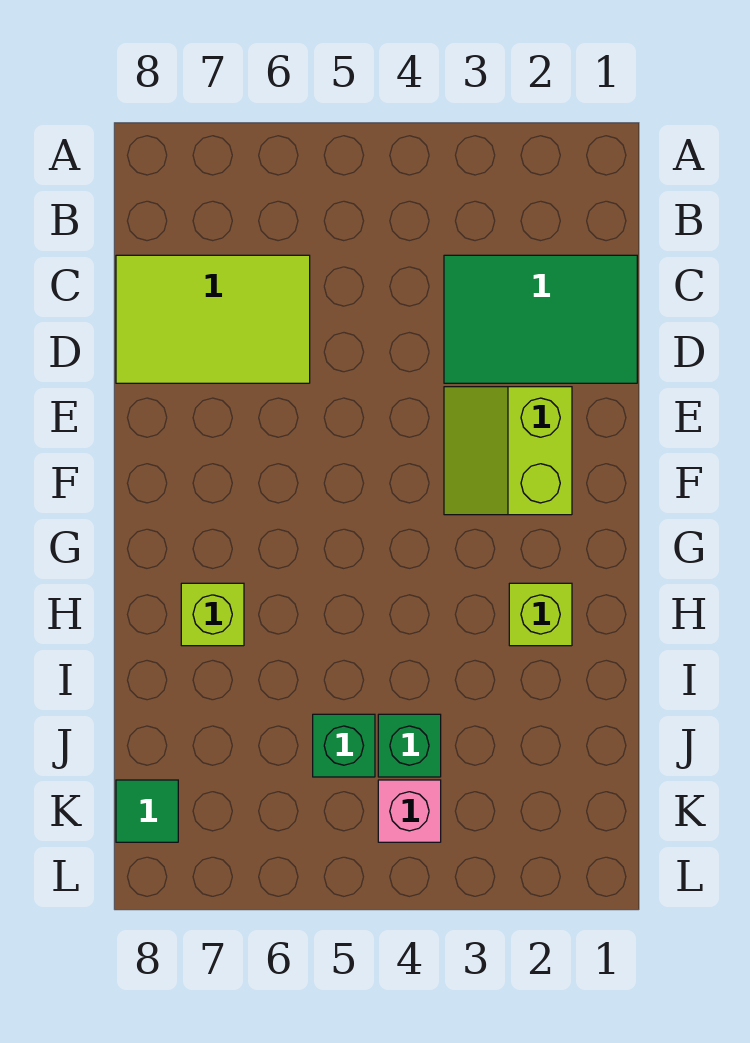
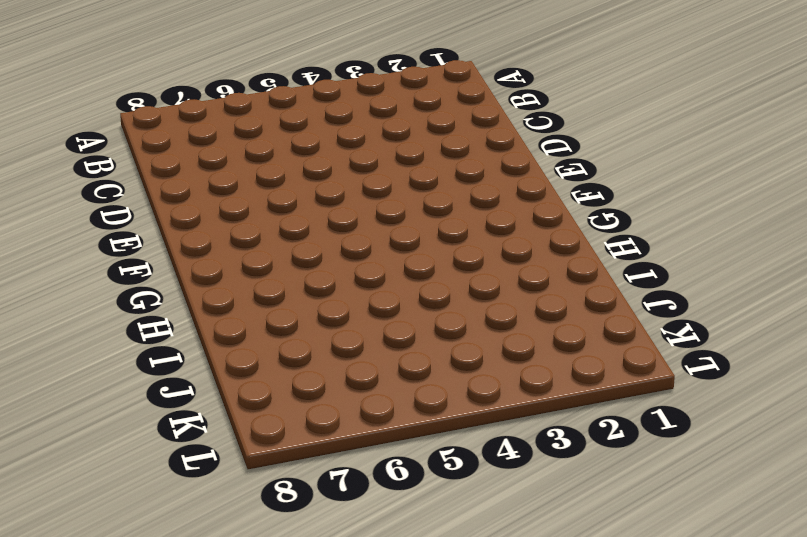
none -> green 2x3 tile [444,255,637,383]
none -> lime 2x3 tile [116,255,310,383]

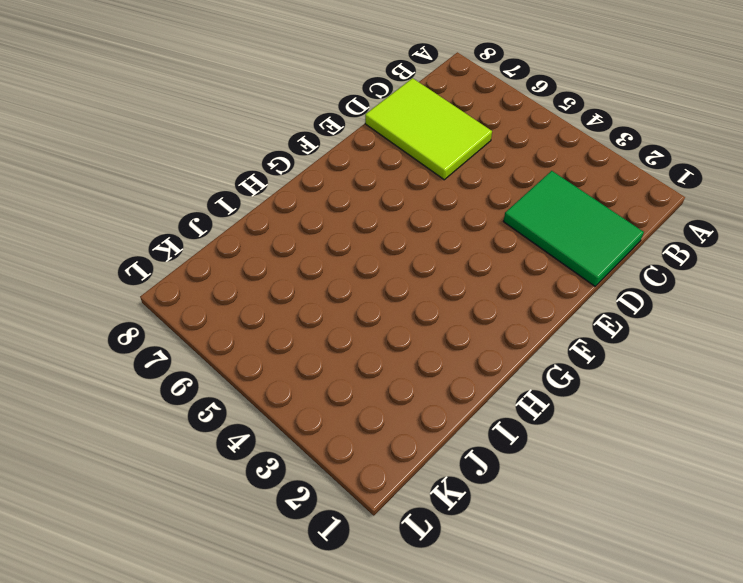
none -> lime 2x2 slope [444,387,572,515]
none -> lime 1x1 brick [509,583,572,646]

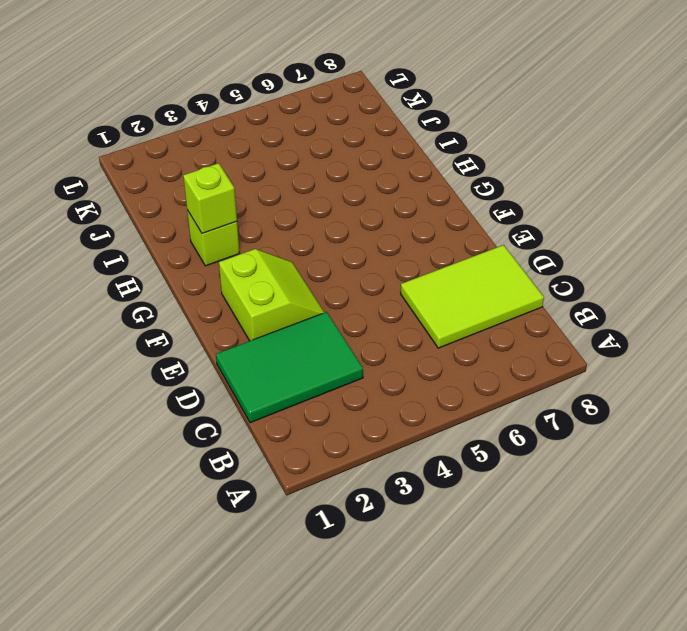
lime 1x1 brick [183,163,237,234] -> lime 1x1 brick moved to [181,583,244,646]
none -> green 1x1 brick [378,714,441,777]
none -> green 1x1 brick [313,714,375,777]

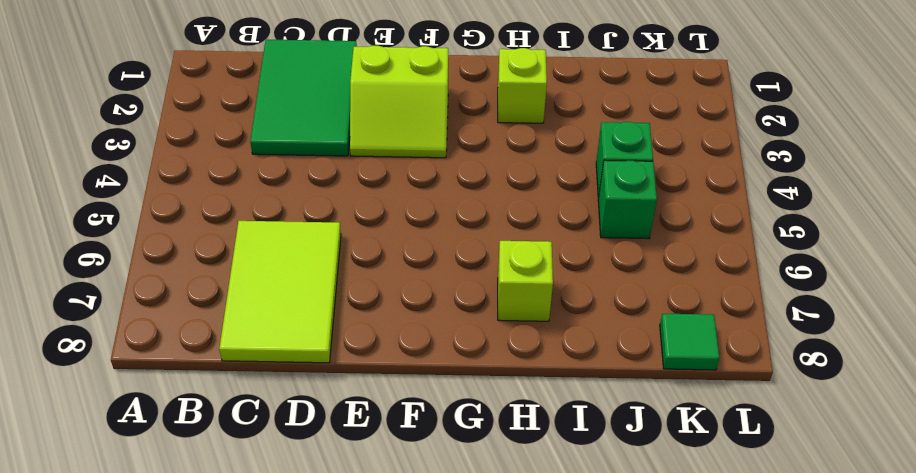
none -> pink 1x1 brick [378,780,441,842]

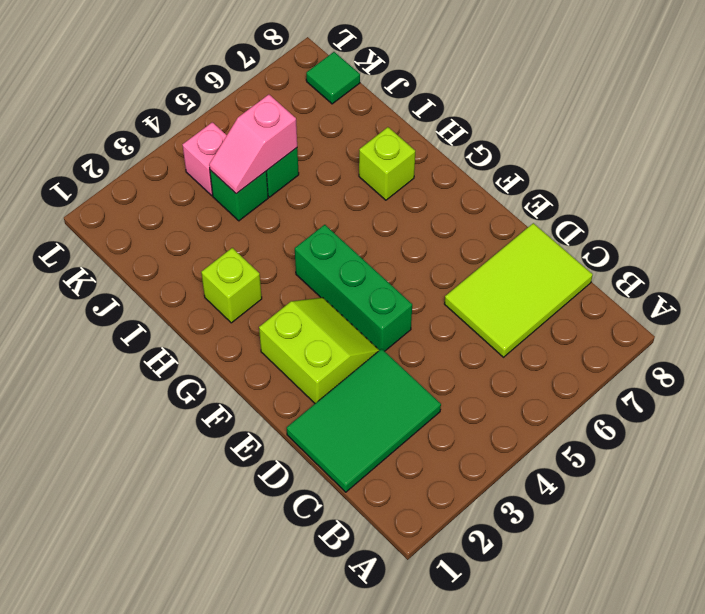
green 1x3 brick [295,225,412,351] -> none
pink 1x2 slope [209,95,297,194] -> none

